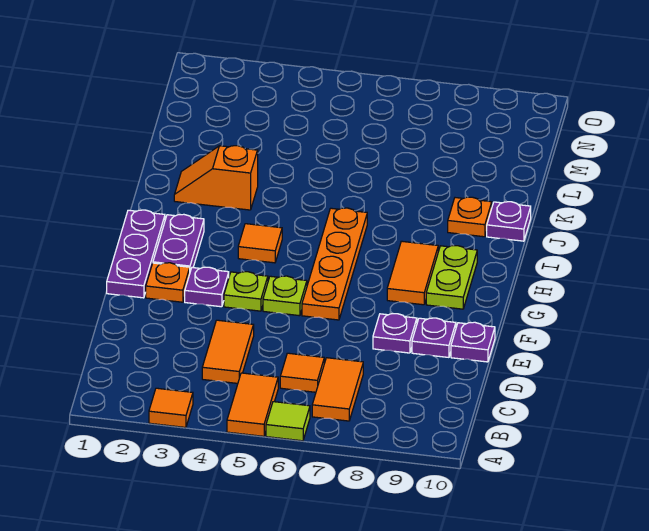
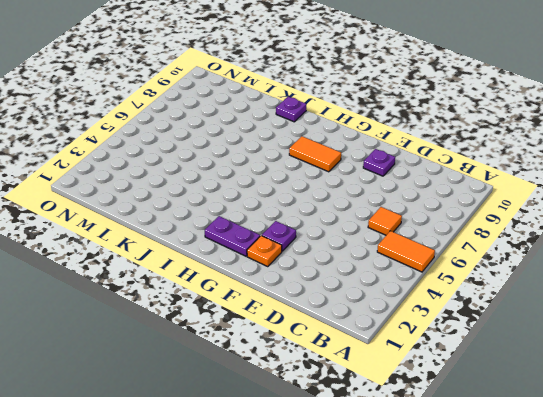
none -> orange 1x1 tile [149,388,193,427]
none -> lime 1x1 tile [266,402,310,441]
none -> orange 1x2 tile [312,358,363,421]

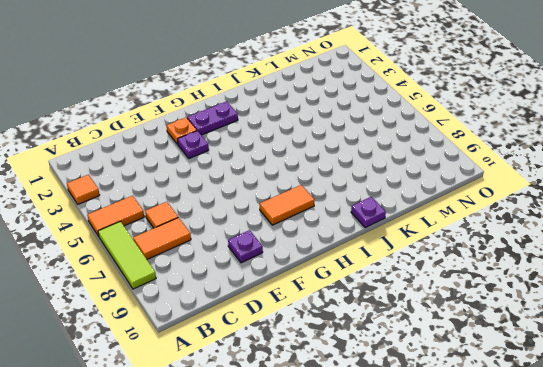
lime 1x3 tile [98,221,156,289] -> lime 1x1 tile [266,402,310,441]
none -> orange 1x2 tile [202,320,254,383]
none -> purple 1x1 plate [373,314,417,353]
none -> purple 1x1 plate [451,322,495,362]

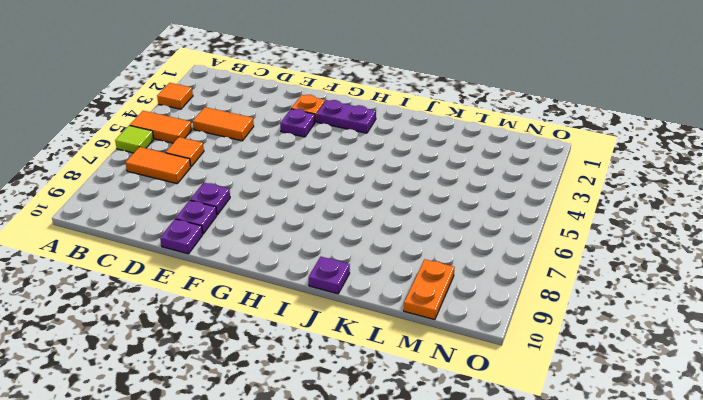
orange 1x2 plate [404,259,454,320] -> none
none -> purple 1x3 plate [107,210,165,298]
none -> lime 1x1 plate [224,272,268,311]
none -> lime 1x1 plate [263,276,307,316]

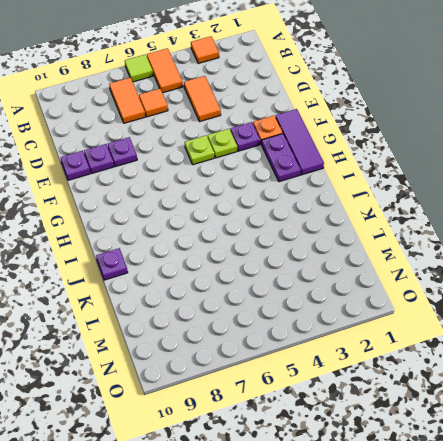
purple 1x3 tile [276,109,324,175] -> purple 1x3 plate [107,210,165,298]
none -> orange 1x4 plate [302,208,367,320]
none -> orange 1x2 tile [387,241,438,305]
none -> lime 1x2 plate [426,246,477,309]

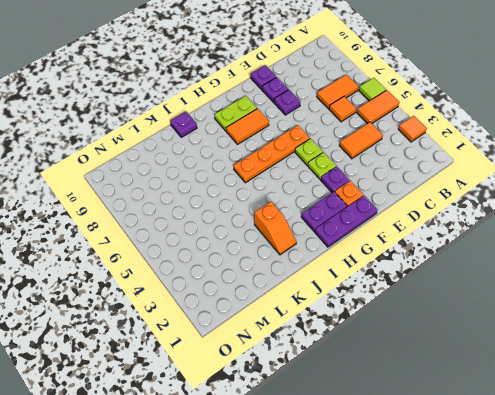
none -> orange 1x1 tile [238,224,282,263]
none -> orange 1x1 plate [448,197,492,237]

